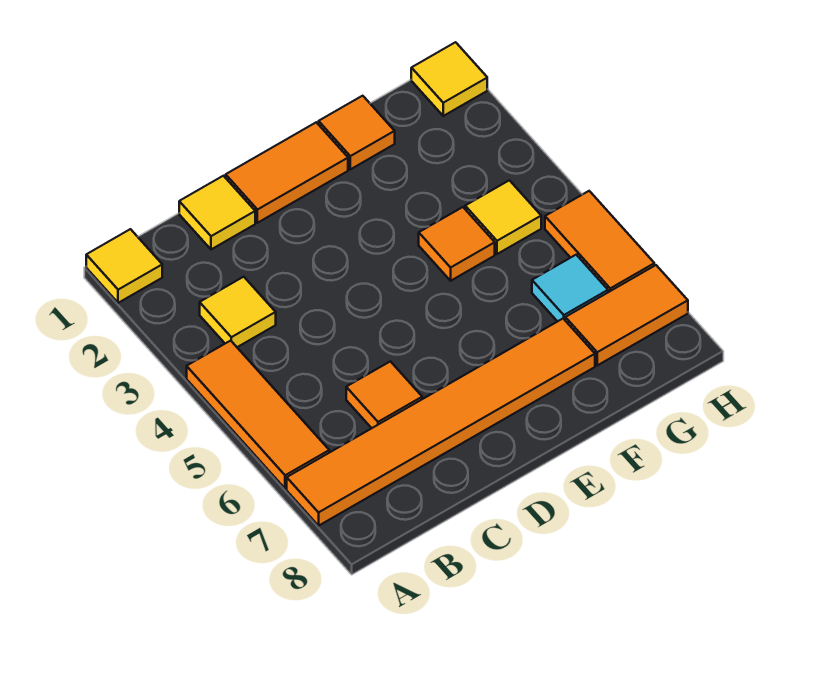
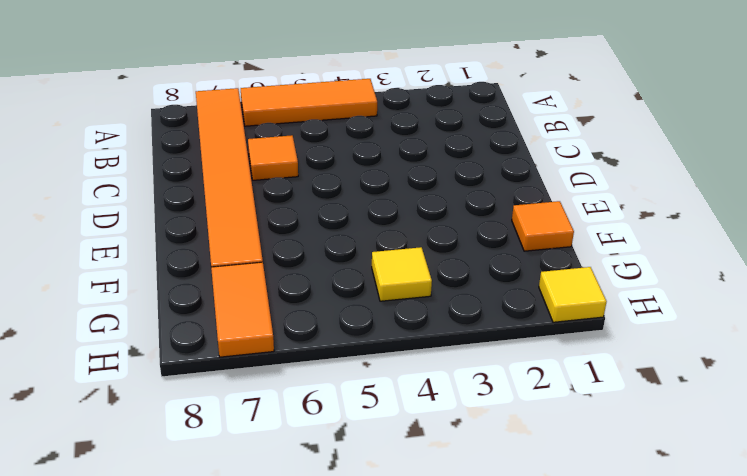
none -> yellow 1x1 tile [86,229,162,303]
none -> yellow 1x1 tile [200,277,276,347]
none -> yellow 1x1 tile [179,176,255,249]

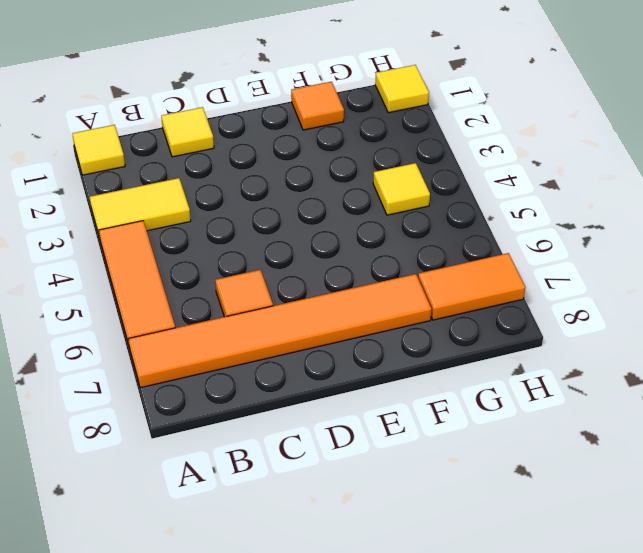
yellow 1x2 tile [90,178,191,238] -> yellow 1x1 tile [200,277,276,347]
none -> orange 1x2 tile [226,122,348,223]
none -> orange 1x1 tile [419,207,495,281]
none -> cyan 1x1 tile [532,255,608,322]

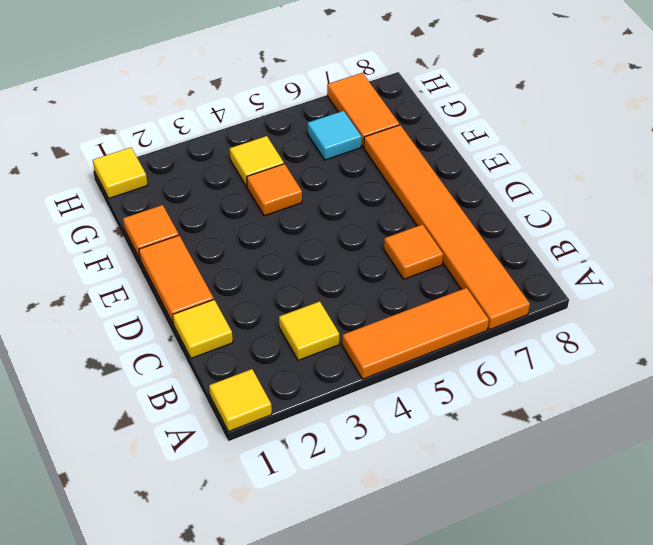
none -> orange 1x2 tile [545,191,654,292]

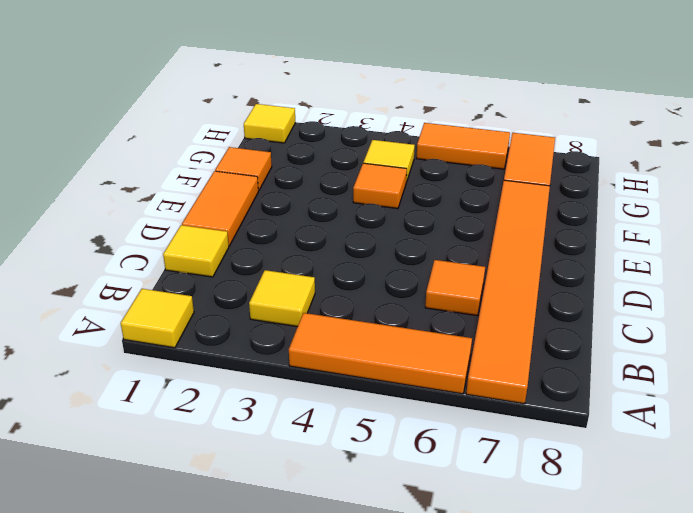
none -> cyan 1x1 tile [532,255,608,322]

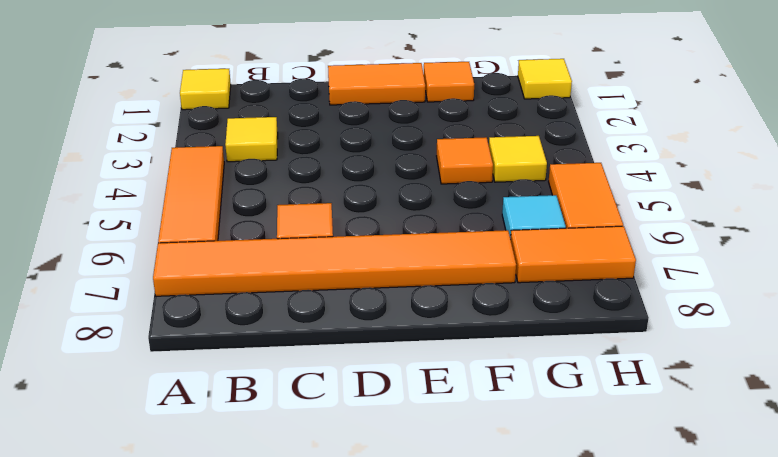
none -> yellow 1x1 tile [179,176,255,249]

